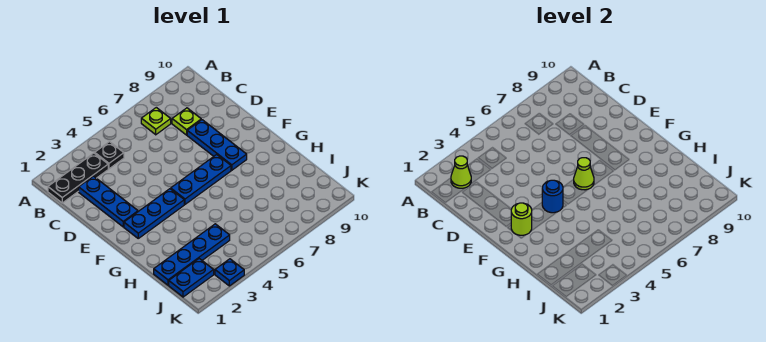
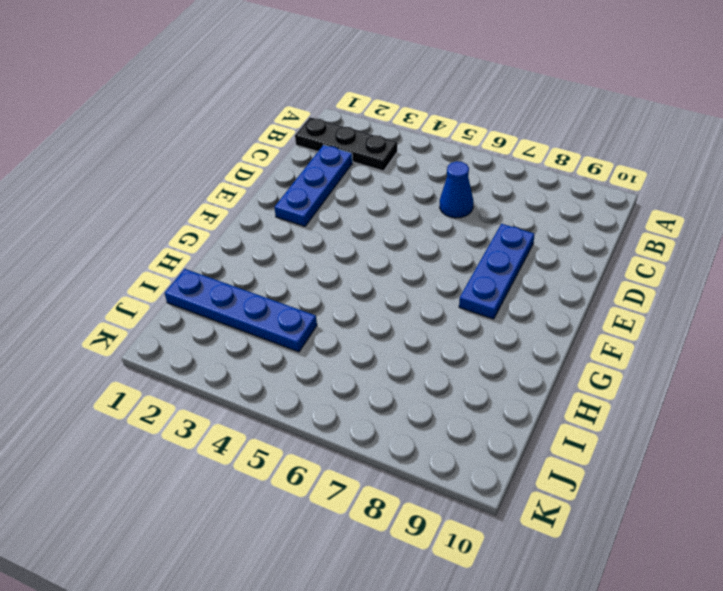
blue 1x1 cone [440,161,474,218] -> none
none -> black 1x1 plate [95,142,124,169]
none -> lime 1x1 plate [141,108,171,135]
none -> lime 1x1 plate [172,108,201,135]

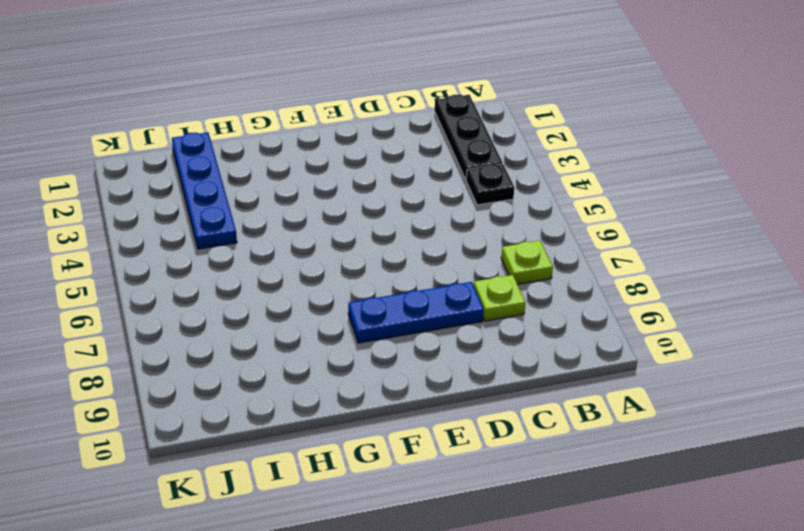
none -> blue 1x3 plate [79,176,138,227]
none -> blue 1x3 plate [124,189,184,238]
none -> blue 1x3 plate [171,154,231,204]

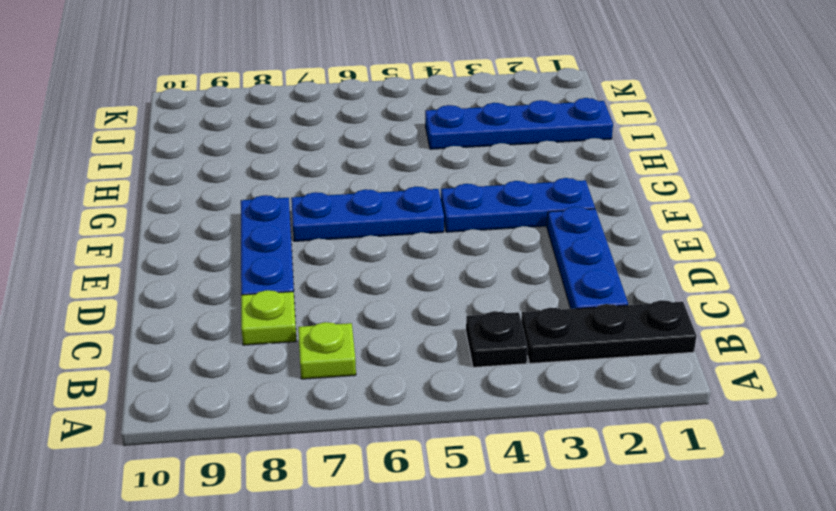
none -> blue 1x2 plate [169,259,214,297]
none -> blue 1x1 plate [215,259,244,286]
none -> lime 1x1 cone [451,156,471,188]

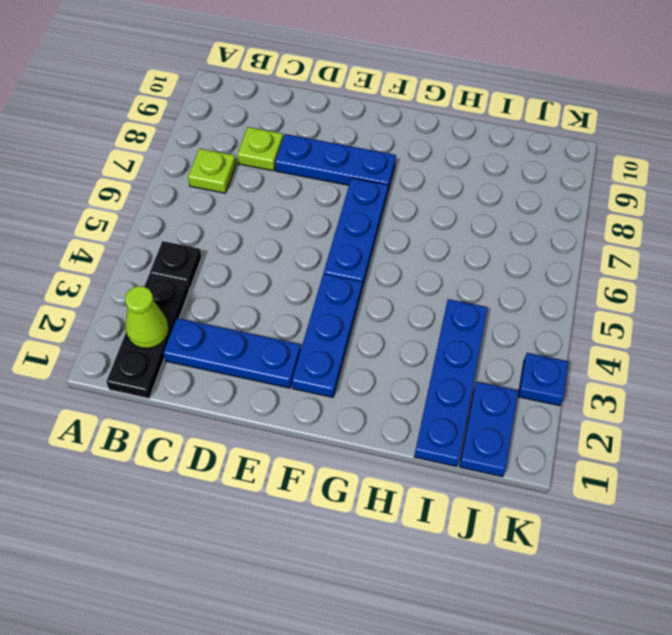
none -> lime 1x1 round brick [511,203,532,235]
none -> blue 1x1 round brick [542,180,563,213]
none -> lime 1x1 cone [574,158,594,190]

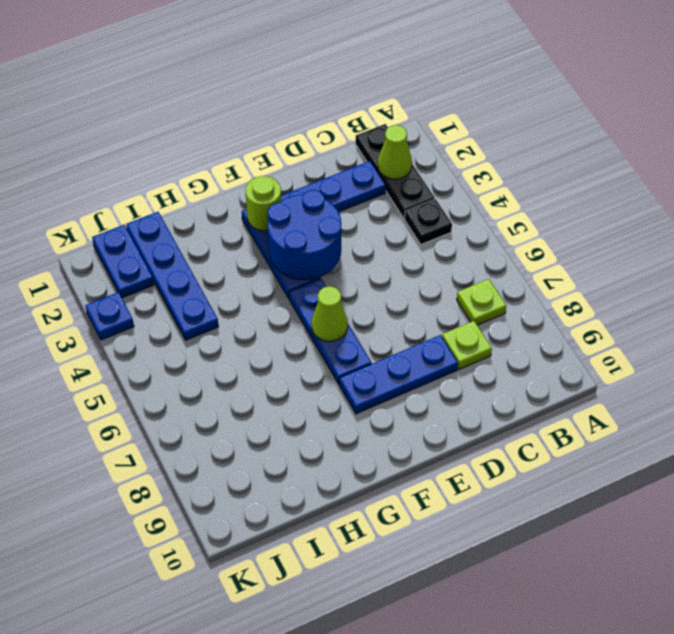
blue 2x2 round brick [268,190,341,280] -> blue 1x1 round brick [542,180,563,213]

